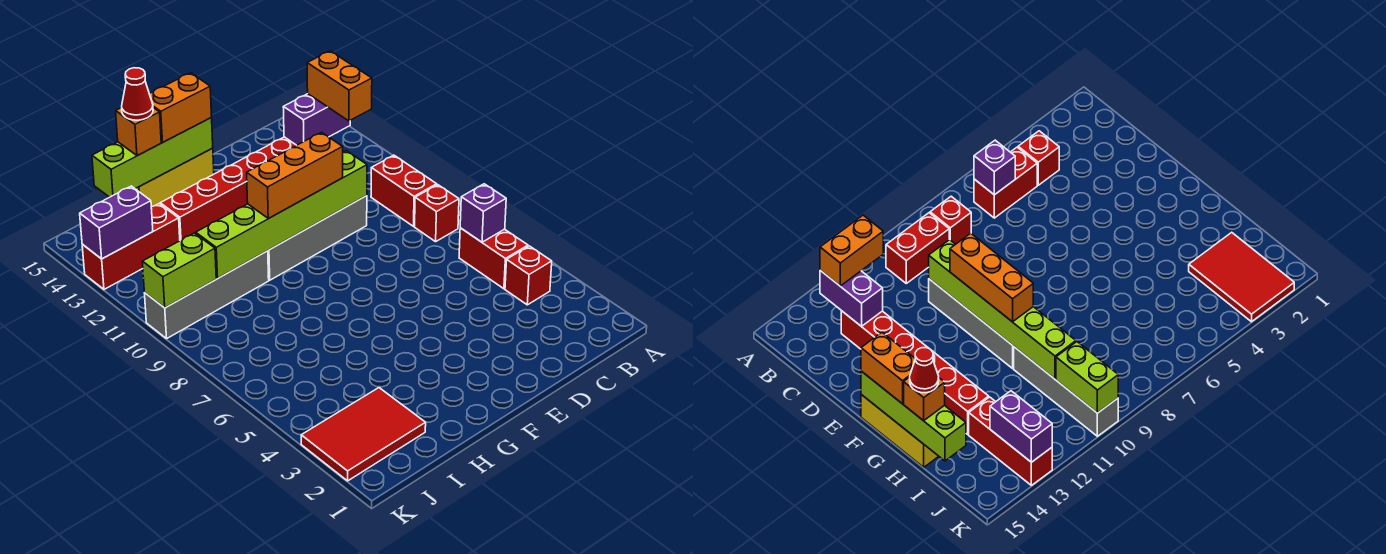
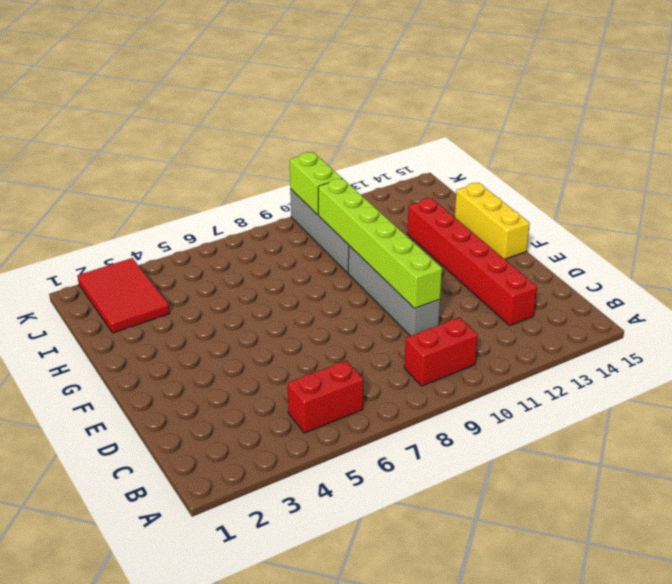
none -> red 1x1 brick [505,246,552,305]
none -> red 1x1 brick [415,185,459,242]
none -> red 1x3 brick [82,204,180,289]

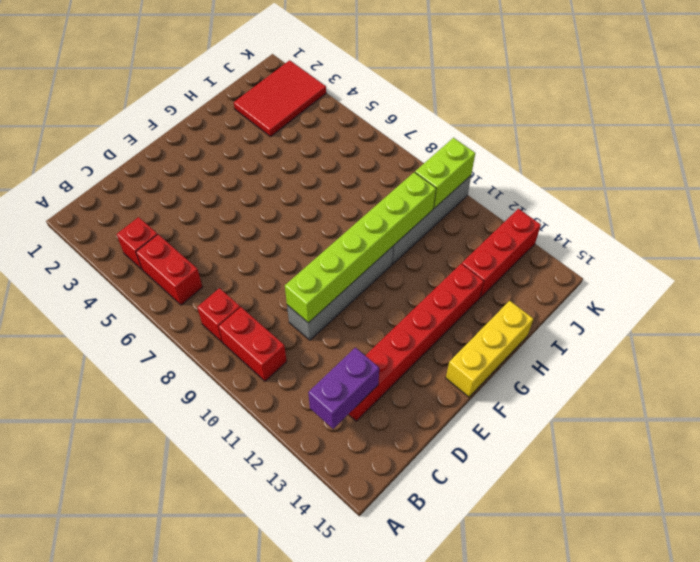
none -> purple 1x1 brick [460,184,506,242]
none -> lime 1x4 brick [92,118,213,197]
none -> purple 1x2 brick [80,186,153,259]

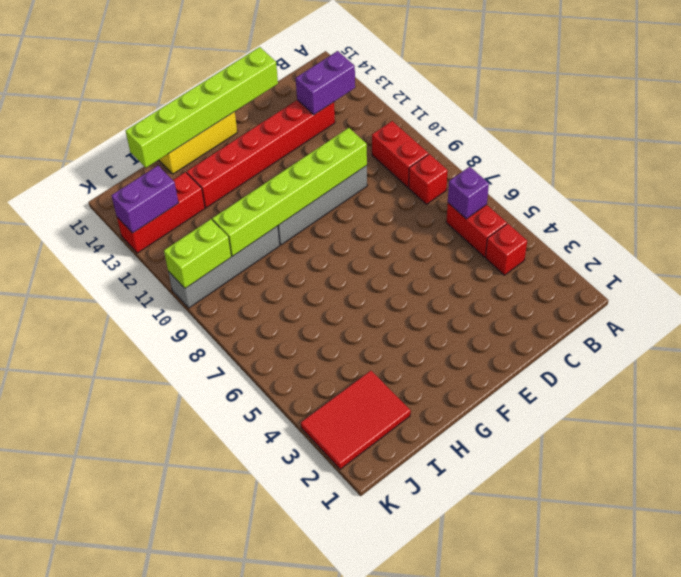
lime 1x6 brick [126,47,278,168] -> lime 1x4 brick [92,118,213,197]
none -> orange 1x2 brick [307,51,372,121]
none -> orange 1x3 brick [247,132,343,218]
none -> orange 1x2 brick [149,73,212,142]

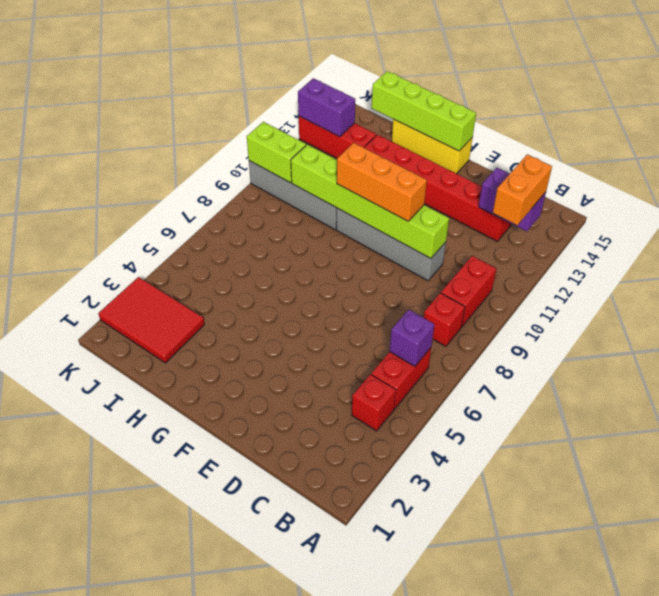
none -> orange 1x2 brick [149,73,212,142]
none -> orange 1x1 brick [116,108,161,156]
none -> red 1x1 cone [122,68,153,120]

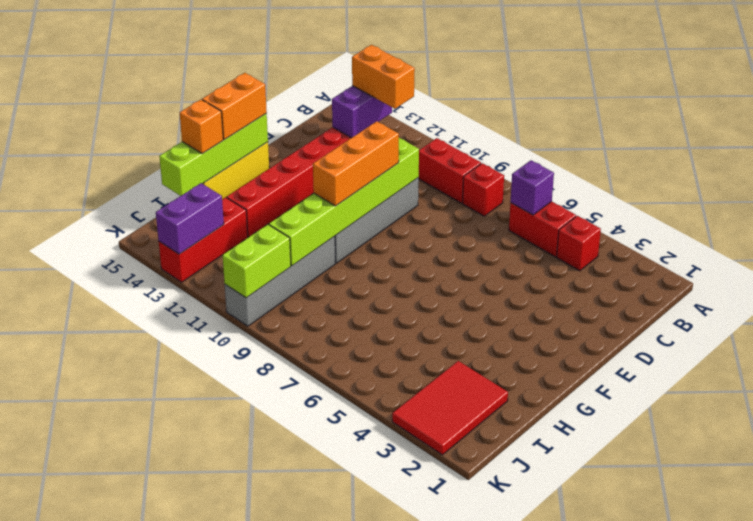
none -> red 1x1 cone [122,68,153,120]

